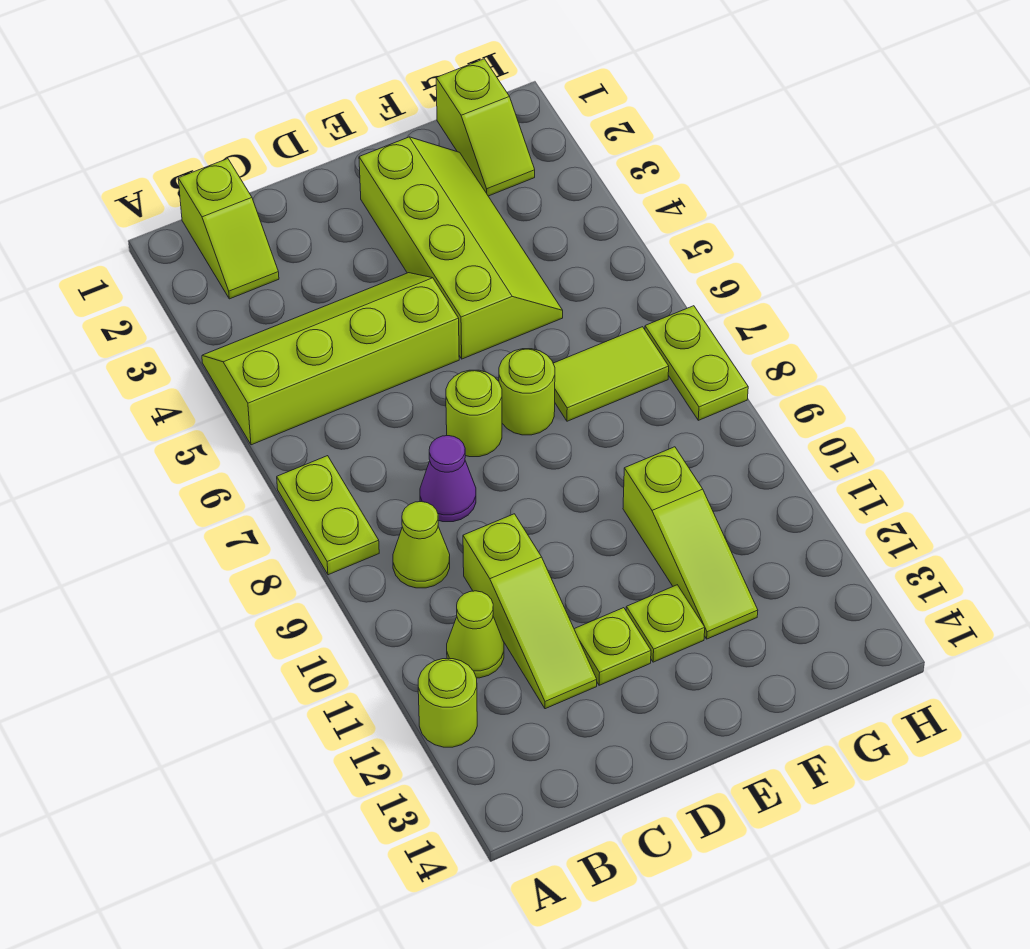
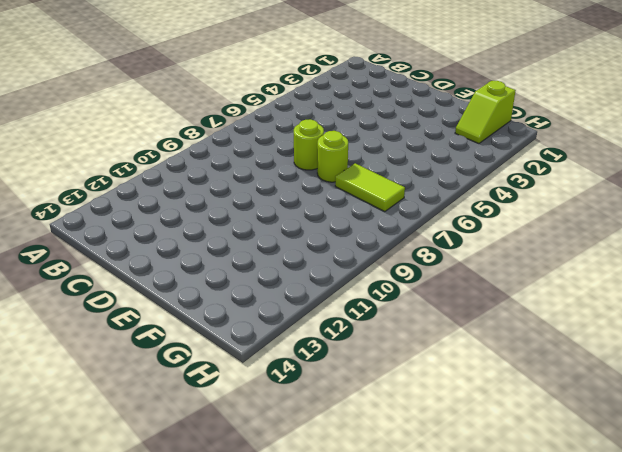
none -> lime 2x4 slope [202,273,459,445]
none -> lime 1x2 plate [277,456,379,575]
none -> lime 1x1 round brick [418,659,477,747]

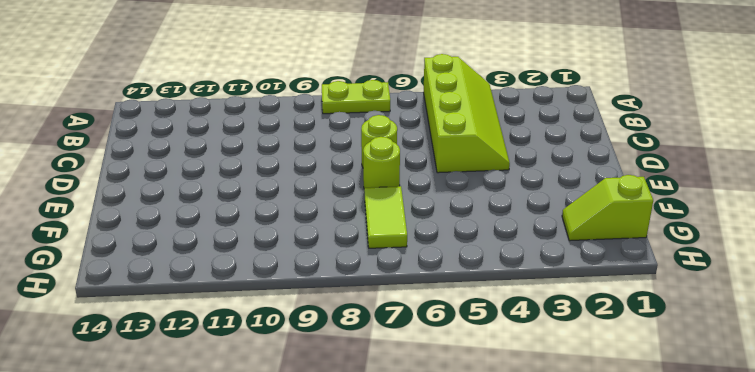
none -> lime 1x1 round brick [418,659,477,747]
none -> lime 1x2 slope [178,159,279,299]
none -> lime 1x1 cone [393,502,450,588]

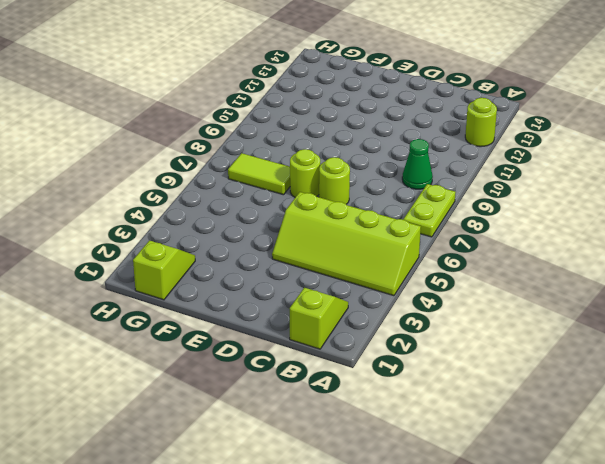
green 1x1 cone [402,139,433,189] -> lime 1x1 cone [393,502,450,588]
none -> lime 1x1 cone [447,591,504,678]
none -> purple 1x1 cone [420,436,476,522]
none -> lime 1x3 slope [463,514,597,709]

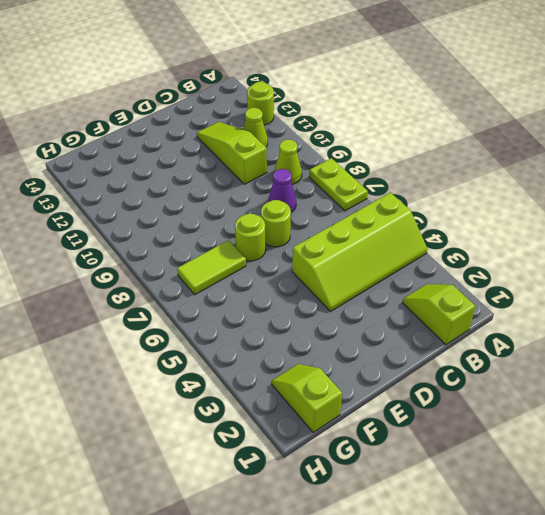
none -> lime 1x1 plate [574,608,651,685]
none -> lime 2x4 slope [359,137,563,359]
none -> lime 1x1 plate [626,585,705,662]

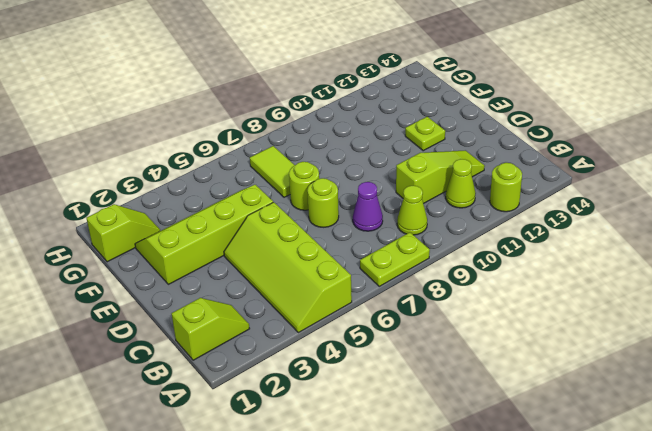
none -> lime 1x1 plate [574,608,651,685]
none -> lime 1x3 slope [623,447,758,639]
none -> lime 1x2 plate [645,306,748,420]

